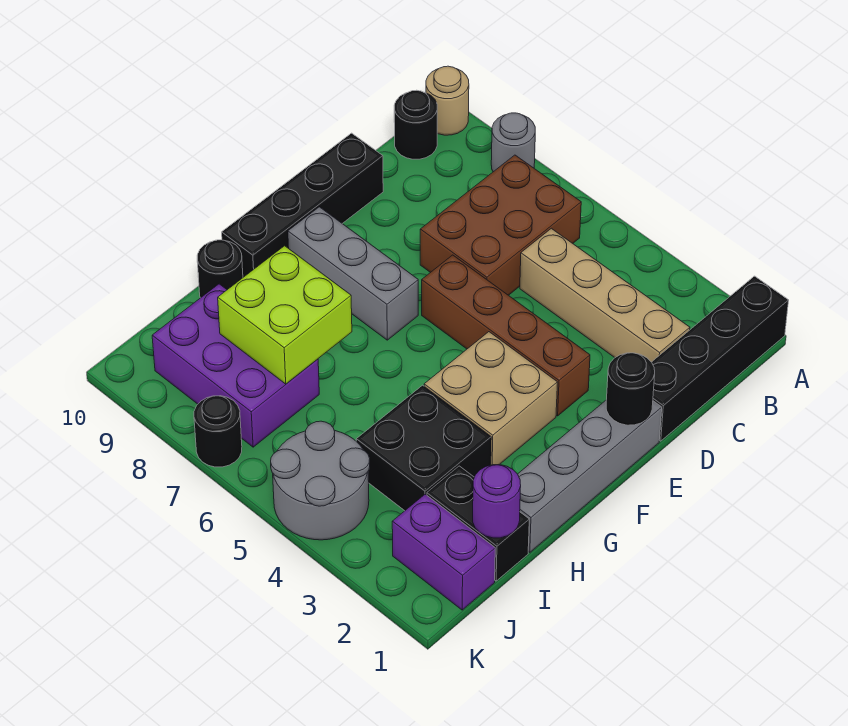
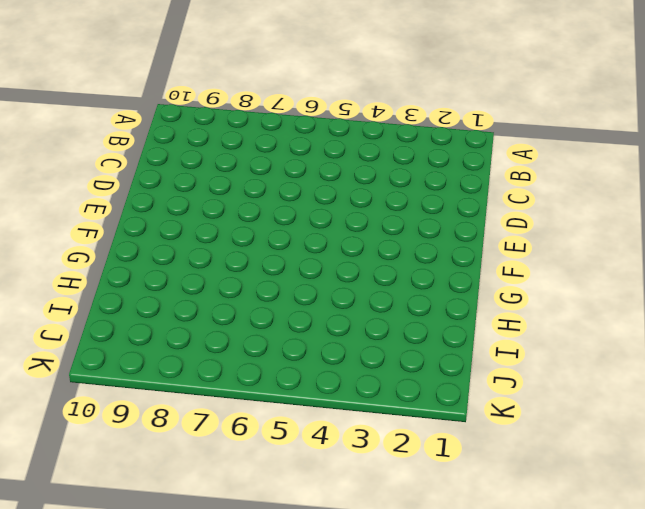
none -> black 1x4 brick [652,276,789,441]
none -> grey 1x1 round brick [491,113,535,172]
none -> tan 1x1 round brick [426,66,469,135]

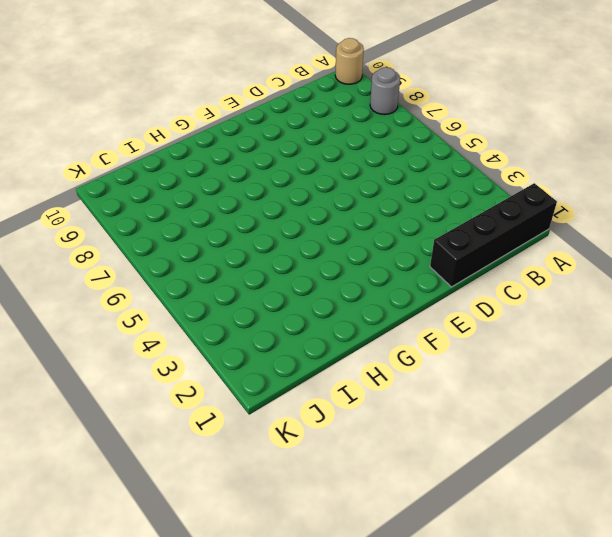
none -> brown 2x3 brick [420,155,581,295]
none -> black 1x1 round brick [394,90,437,159]
none -> tan 1x4 brick [520,228,690,362]

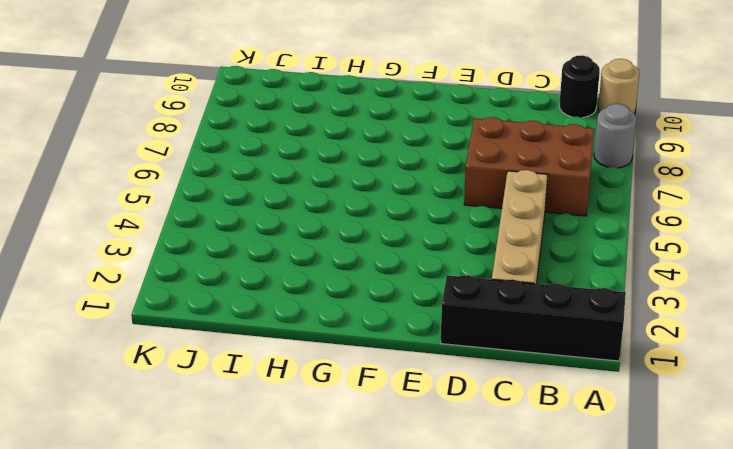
none -> black 1x4 brick [222,133,383,277]
none -> grey 1x4 brick [518,401,662,552]
none -> brown 1x4 brick [422,255,590,416]

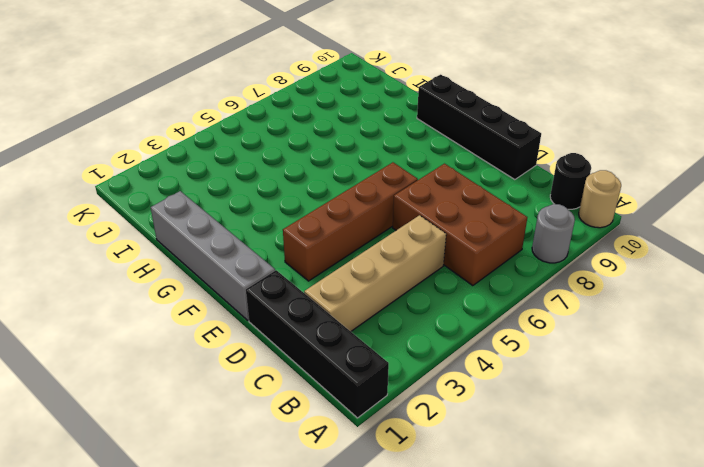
none -> tan 2x2 brick [424,332,558,465]
none -> grey 1x3 brick [288,207,418,340]
none -> black 2x2 brick [356,385,491,511]

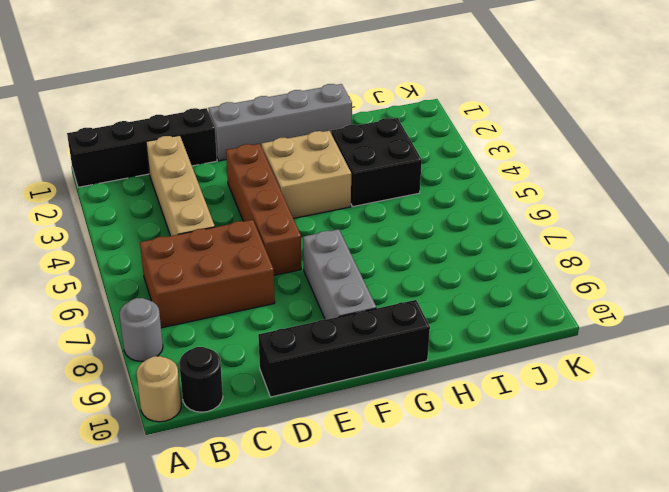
none -> black 1x1 round brick [197,240,243,298]
none -> black 1x2 brick [427,466,529,581]
none -> purple 2x3 brick [152,284,319,447]

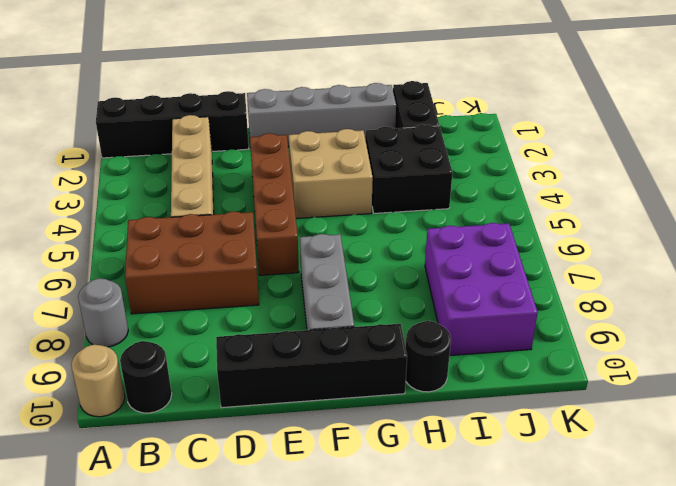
none -> purple 1x2 brick [392,494,495,610]
none -> grey 2x2 round brick [271,421,370,540]
none -> black 1x1 round brick [194,396,242,467]

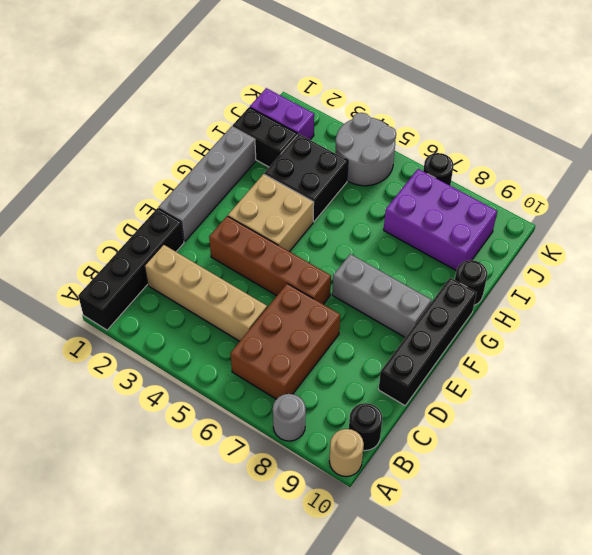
none -> black 1x1 round brick [606,353,655,425]
none -> lime 2x2 brick [218,246,352,384]
none -> purple 1x1 round brick [473,465,521,538]

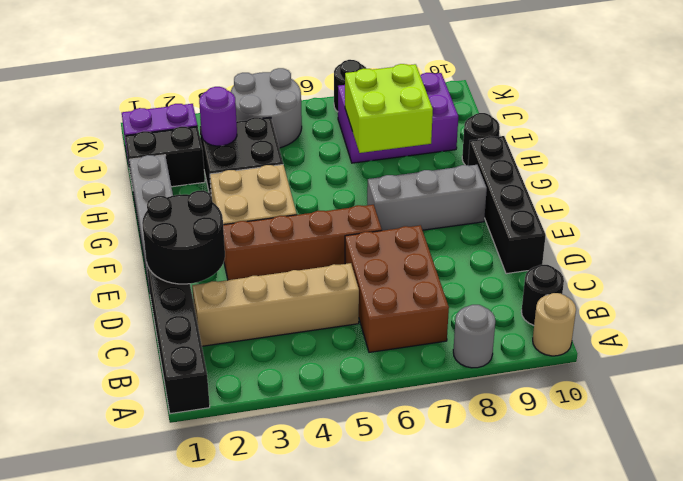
black 2x2 round brick [142,191,225,284] -> black 1x1 round brick [606,353,655,425]
purple 1x1 round brick [199,87,237,146] -> purple 1x1 round brick moved to [473,465,521,538]

